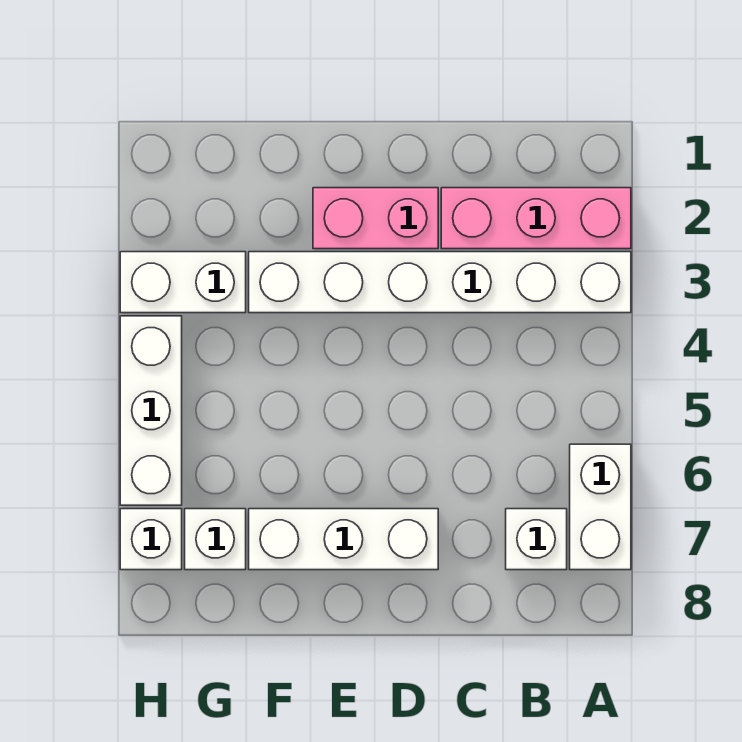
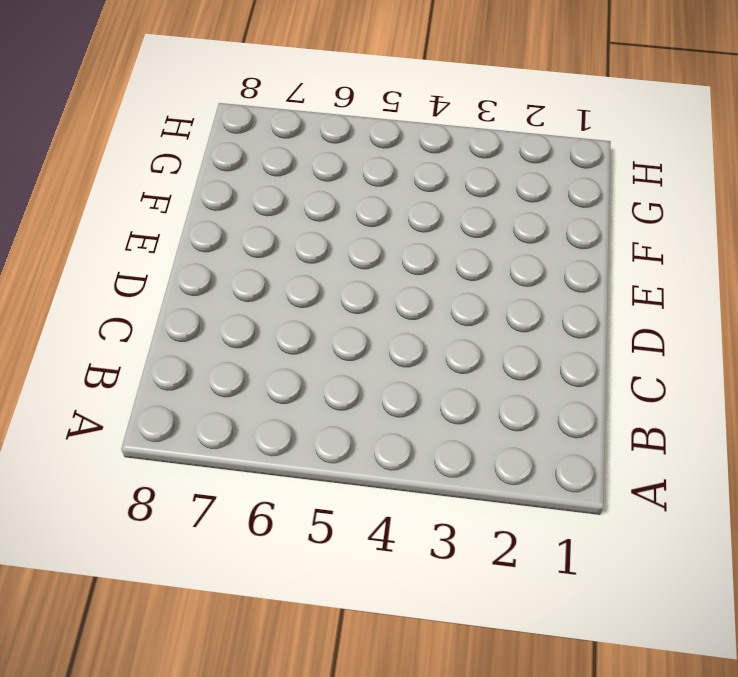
none -> pink 1x3 brick [441,188,631,249]
none -> white 1x6 brick [249,252,631,313]

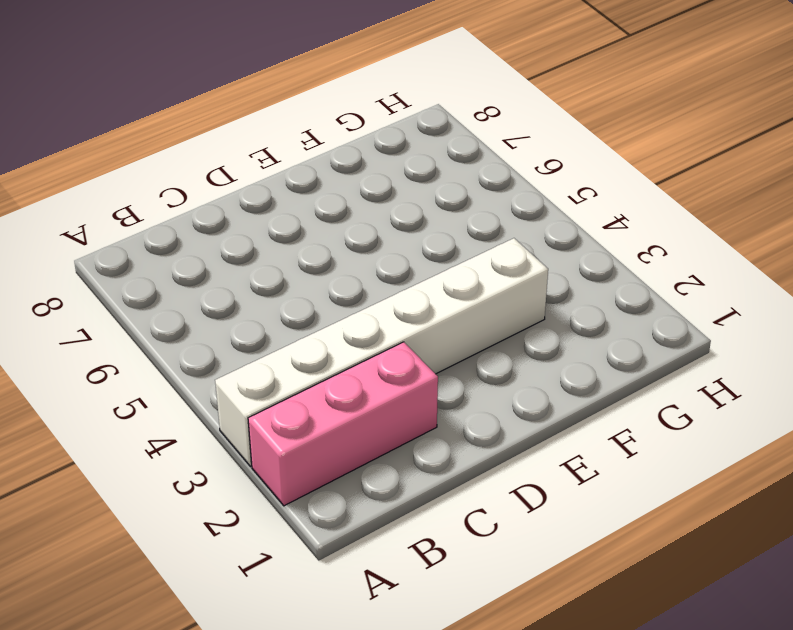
none -> white 1x2 brick [570,444,631,570]
none -> white 1x1 brick [506,509,567,570]

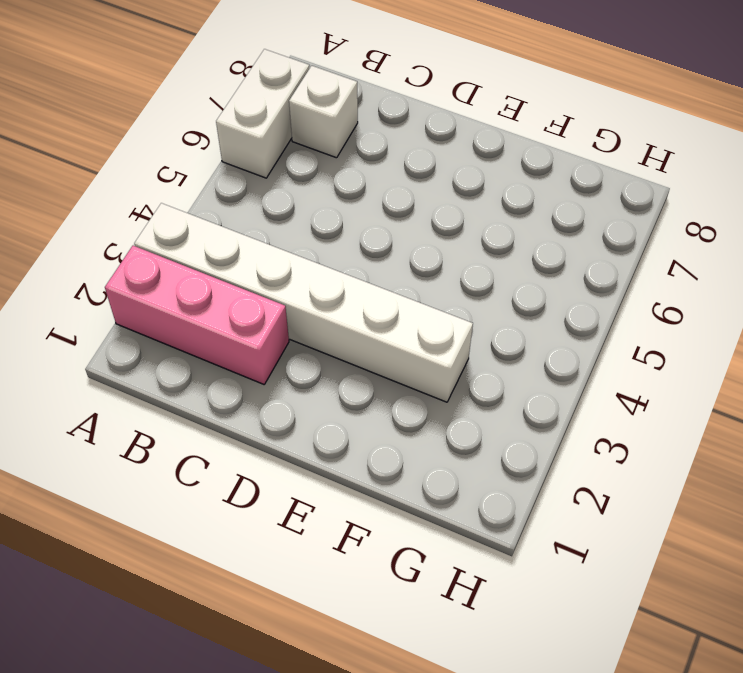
none -> pink 1x2 brick [313,188,438,249]
none -> white 1x3 brick [249,509,438,570]

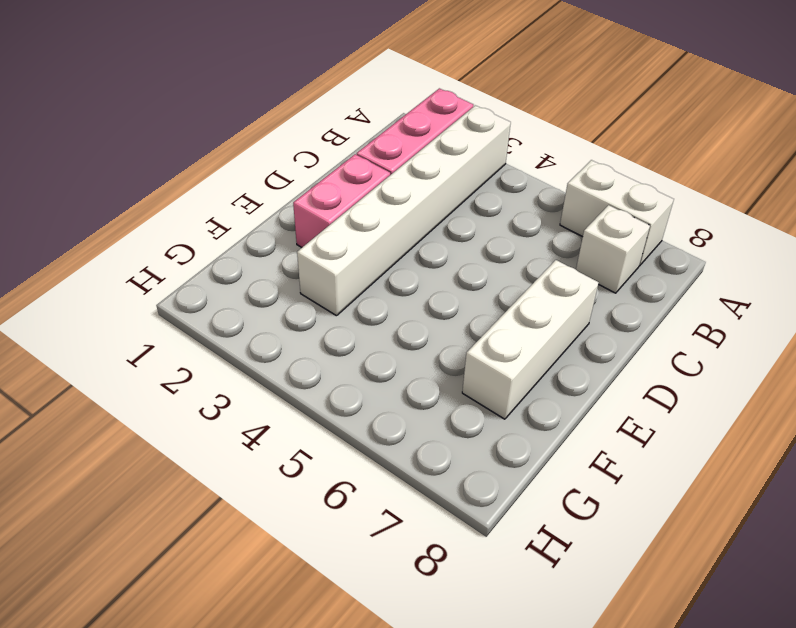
none -> white 1x2 brick [120,252,246,313]
none -> white 1x1 brick [185,509,246,570]

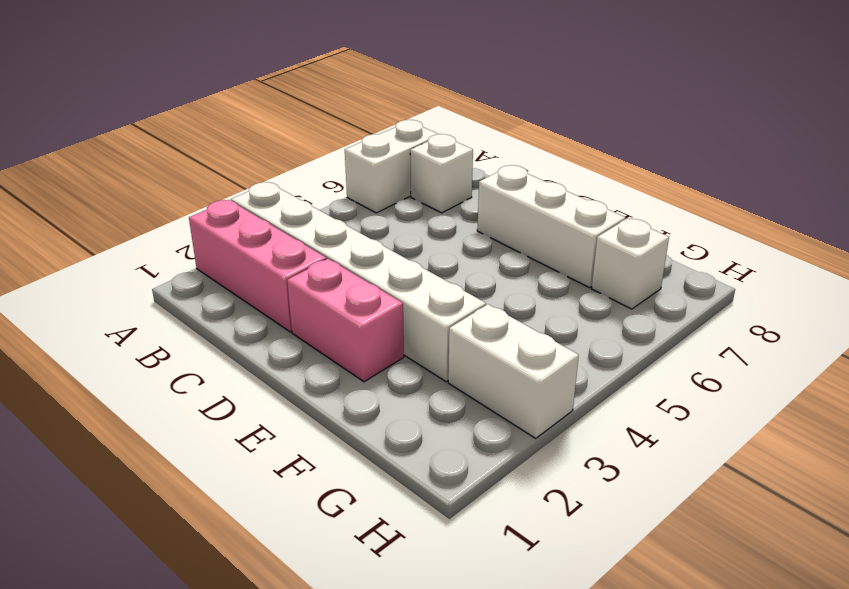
none -> white 1x3 brick [120,316,182,505]
none -> white 1x1 brick [120,509,182,570]

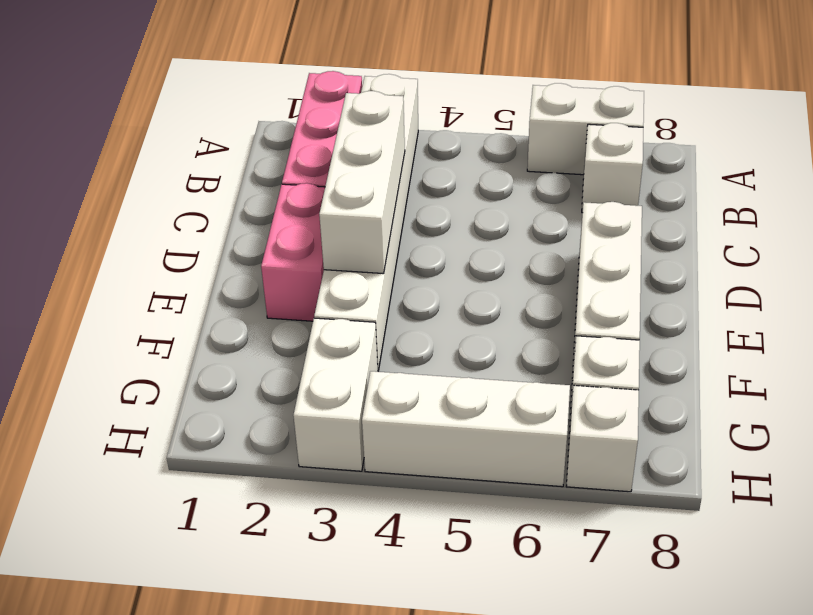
white 1x3 brick [319,91,405,274] -> none

